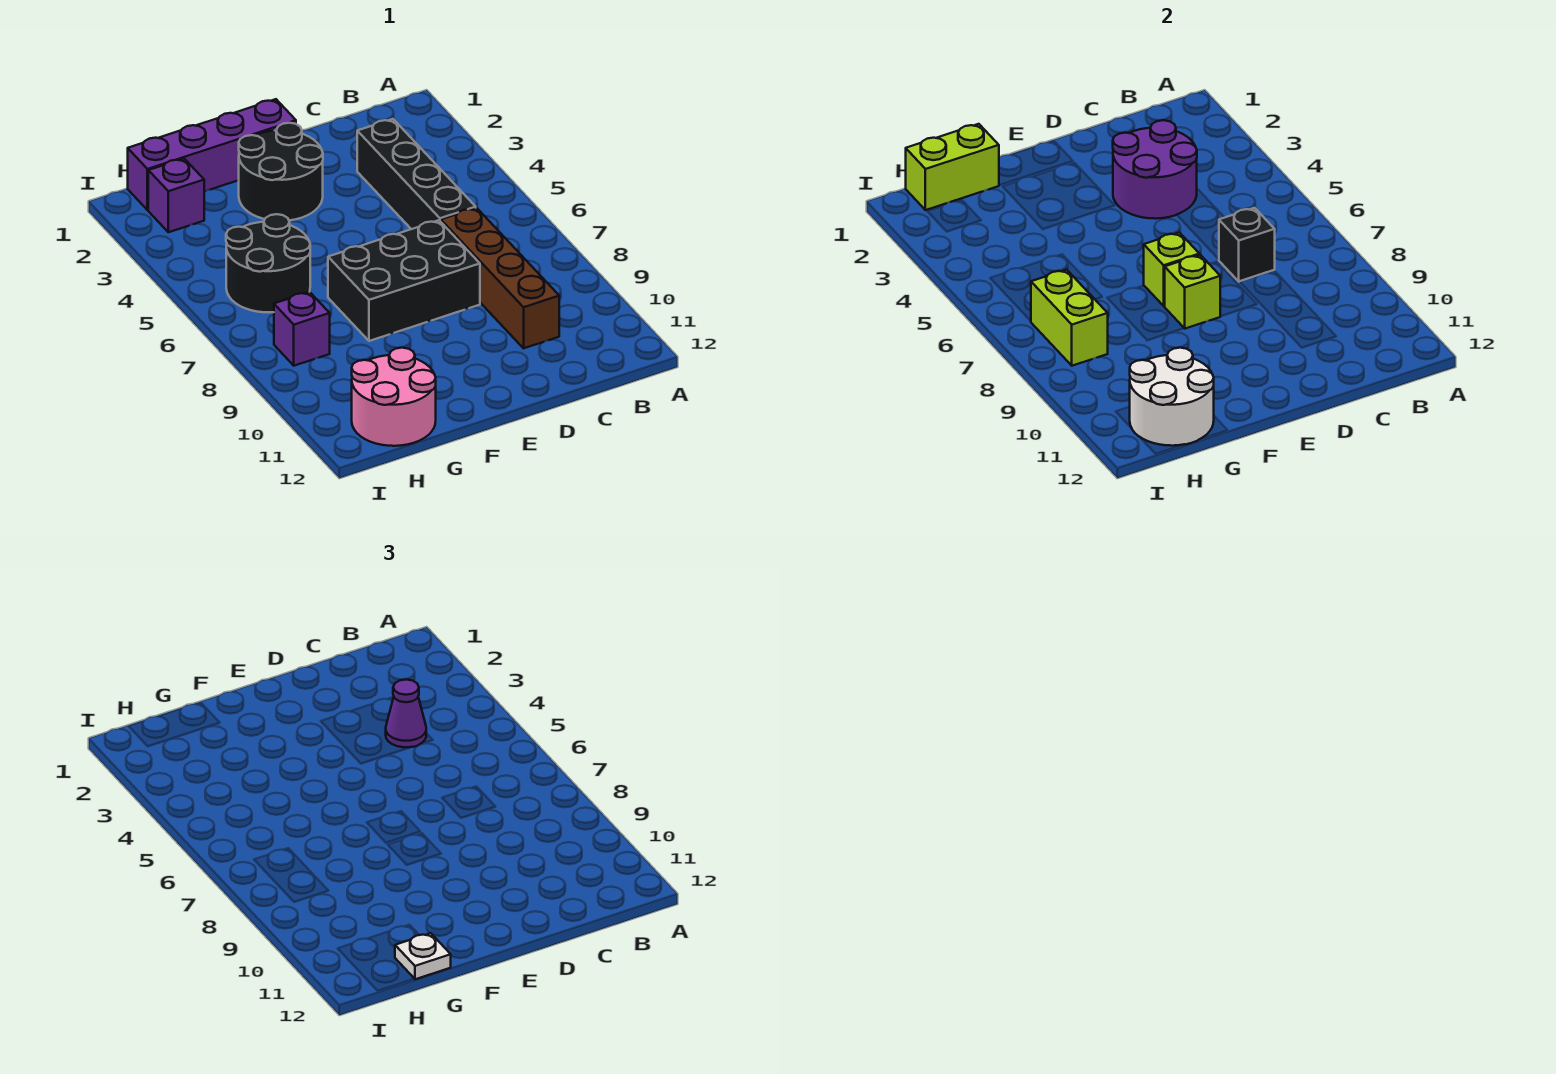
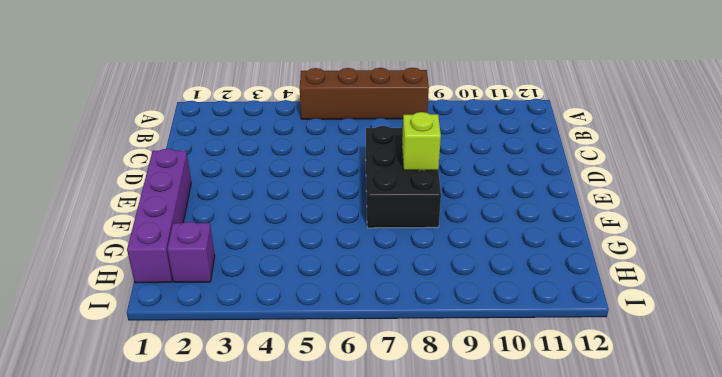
brown 1x4 brick [300,68,429,119] -> brown 1x4 brick moved to [441,208,559,348]
none -> black 1x4 brick [357,119,476,229]
none -> black 2x2 round brick [239,123,323,220]
none -> black 2x2 round brick [226,214,310,312]

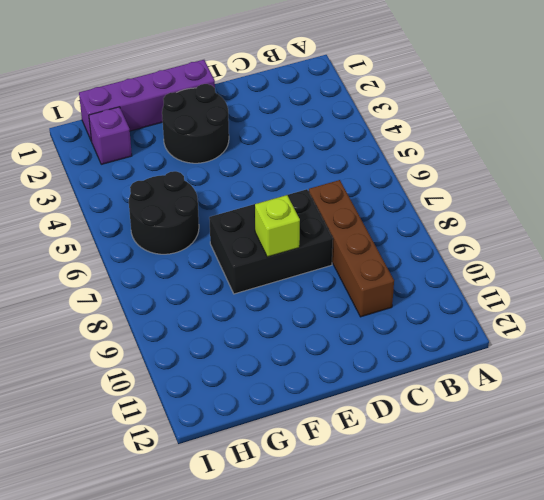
none -> black 1x4 brick [357,119,476,229]
none -> pink 2x2 round brick [352,348,436,446]
none -> purple 1x1 brick [274,292,330,366]

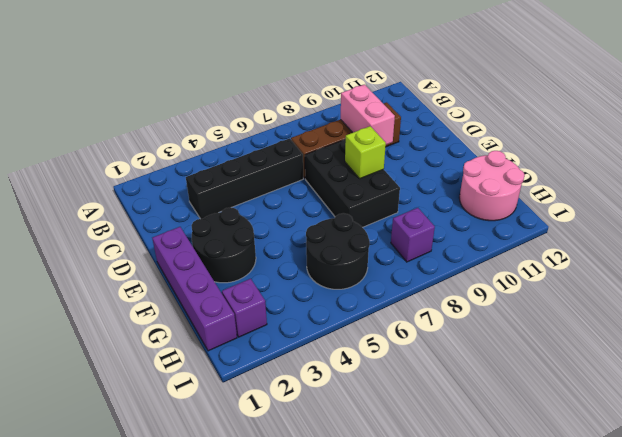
pink 1x2 brick [341,85,395,145] -> none
none -> purple 2x2 round brick [1113,120,1197,219]
none -> black 1x1 brick [1219,208,1275,282]
none -> lime 1x1 brick [1144,233,1199,306]

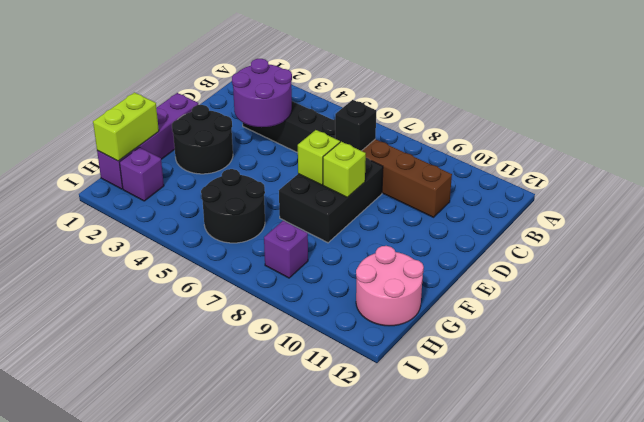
none -> white 2x2 round brick [1130,348,1214,446]
none -> lime 1x2 brick [1031,270,1108,366]
none -> purple 1x1 cone [386,680,426,747]

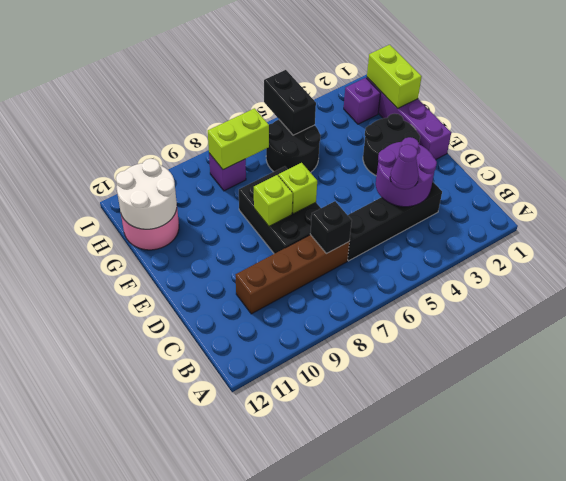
black 1x2 brick [264,70,316,135] -> none
none -> white 1x1 plate [395,933,451,979]

